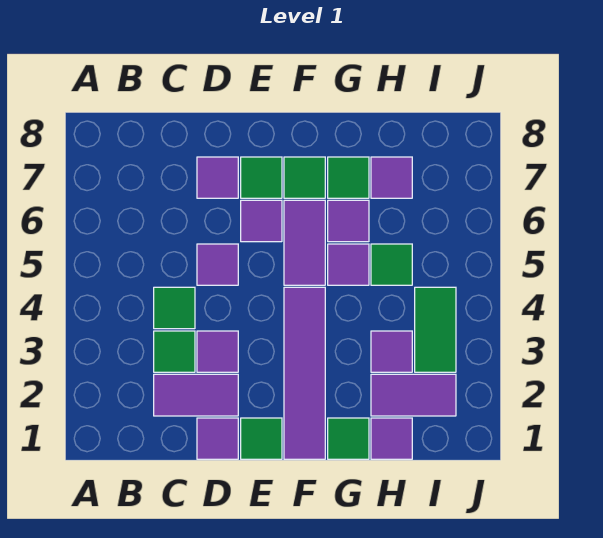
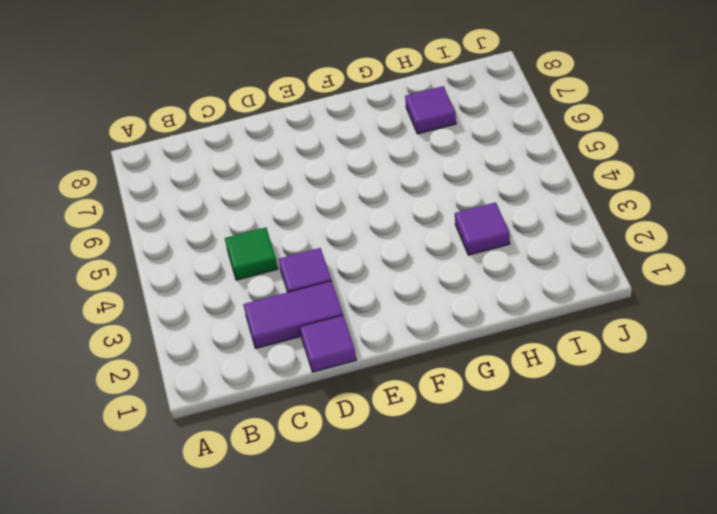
none -> green 1x1 tile [154,331,195,372]
none -> purple 1x1 tile [197,244,238,285]
none -> purple 1x1 tile [197,157,238,198]

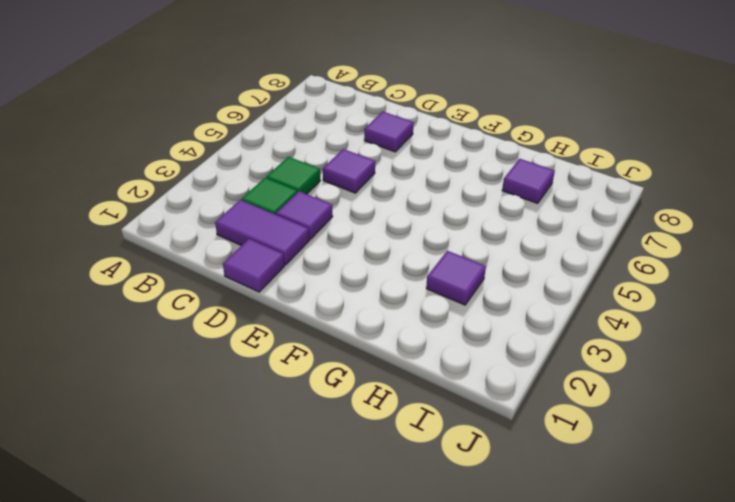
none -> green 1x1 tile [241,418,282,459]
none -> purple 1x1 tile [241,200,282,242]
none -> green 1x1 tile [241,157,282,198]

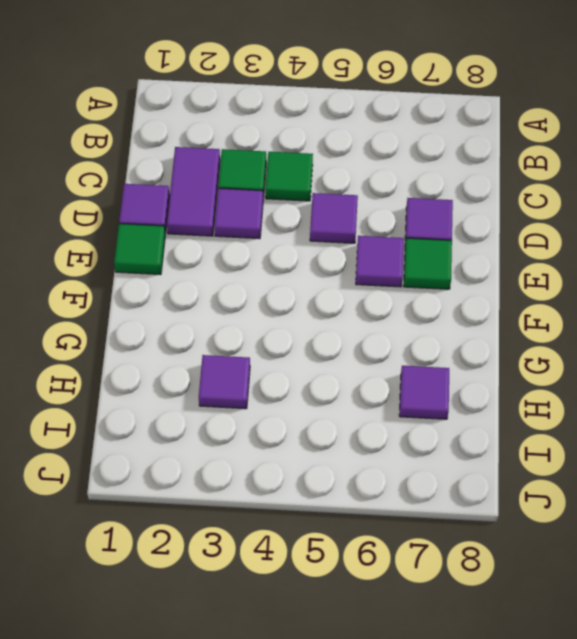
none -> purple 1x4 tile [284,287,325,459]
none -> purple 1x2 tile [284,200,325,285]
none -> green 1x1 tile [284,157,325,198]

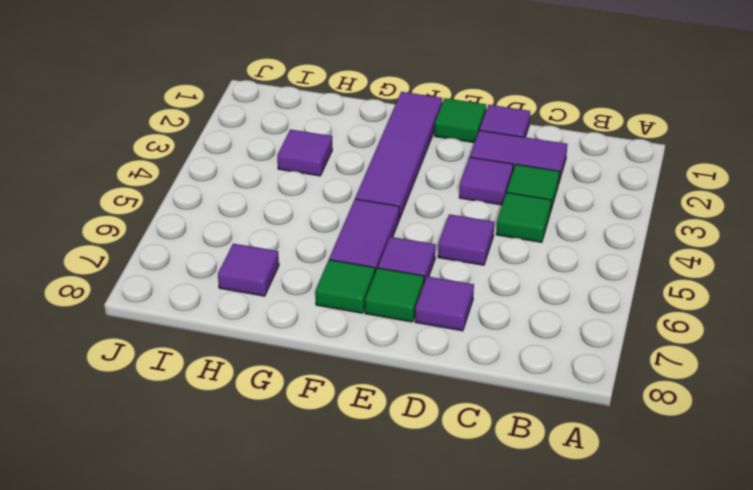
none -> green 1x1 tile [328,418,369,459]
none -> purple 1x1 tile [328,244,369,285]
none -> purple 1x1 tile [328,200,369,242]

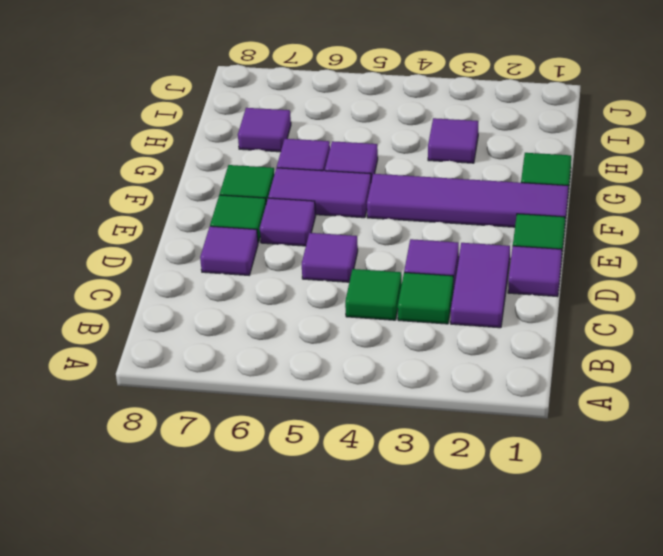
none -> green 1x1 tile [328,157,369,198]
none -> purple 1x1 tile [371,418,412,459]
none -> purple 1x2 tile [371,374,456,416]

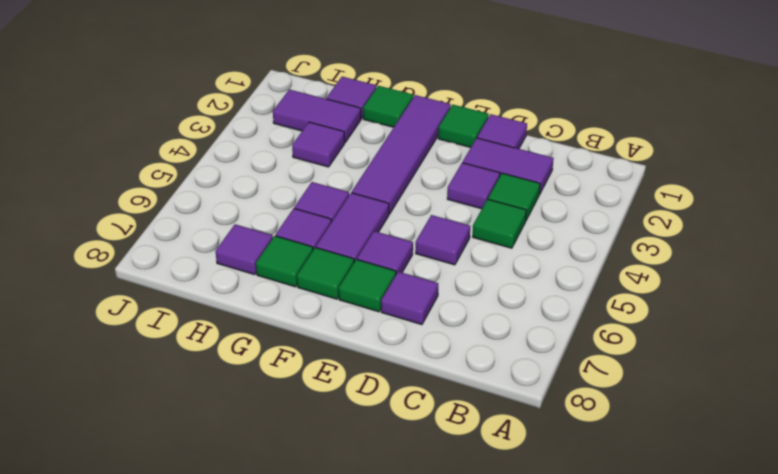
none -> green 1x1 tile [371,244,412,285]
none -> green 1x2 tile [415,287,456,372]

